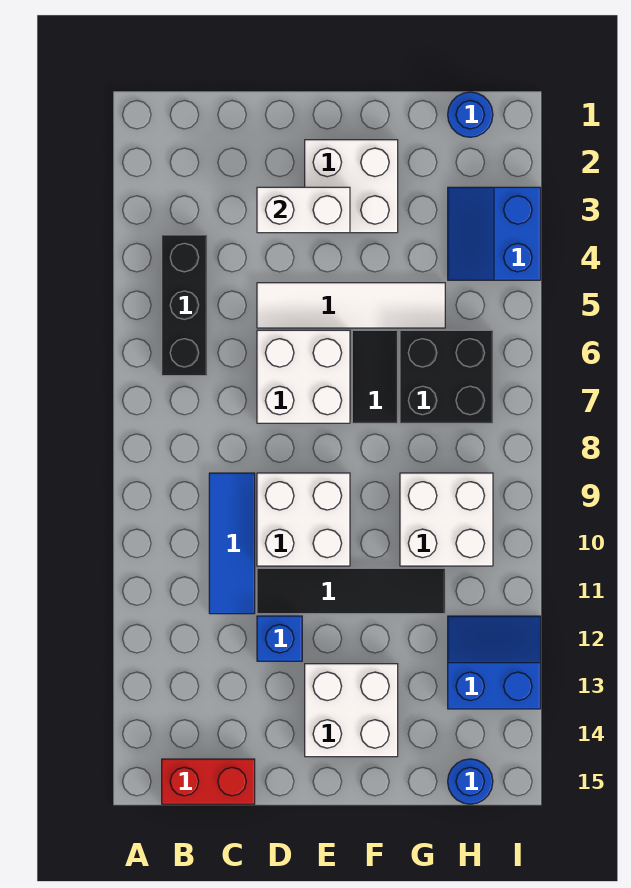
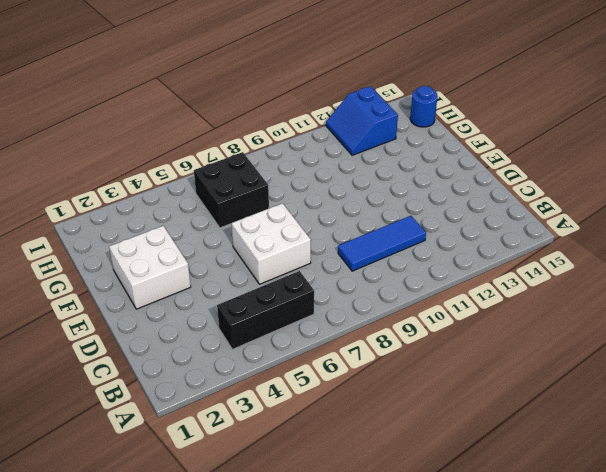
none -> red 1x2 brick [162,759,255,804]
none -> white 1x4 tile [257,283,445,328]
none -> white 2x2 brick [257,473,350,566]

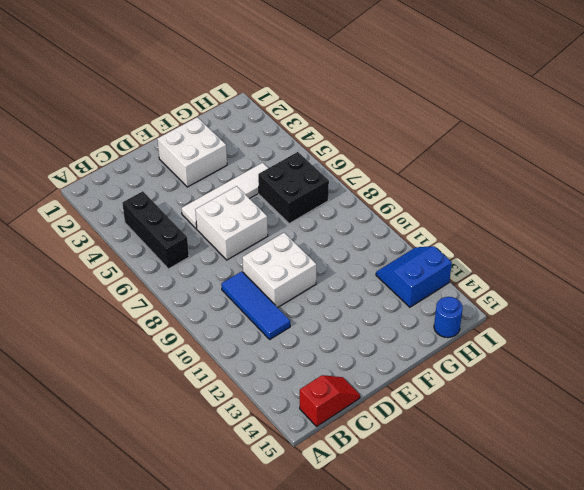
red 1x2 slope [300,375,360,426] -> red 1x2 brick [162,759,255,804]
none -> black 1x4 tile [257,568,445,614]
none -> blue 1x1 brick [257,616,302,661]
none -> white 2x2 brick [305,664,398,757]

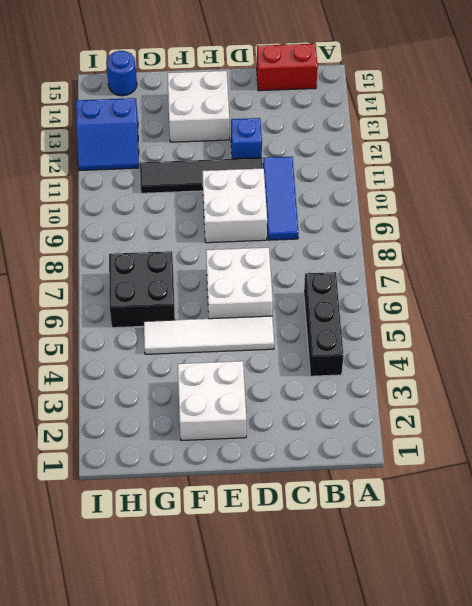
none -> black 1x2 tile [352,330,398,423]
none -> white 2x2 brick [400,473,493,566]
none -> blue 1x1 round brick [448,92,493,137]

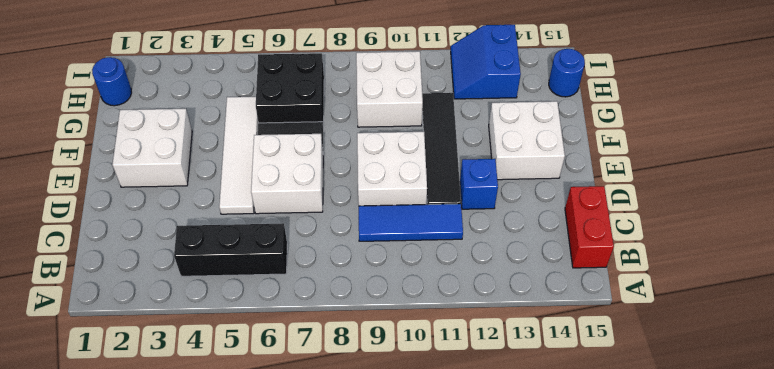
none -> blue 2x2 slope [448,187,541,280]
none -> white 1x2 brick [257,187,350,233]

